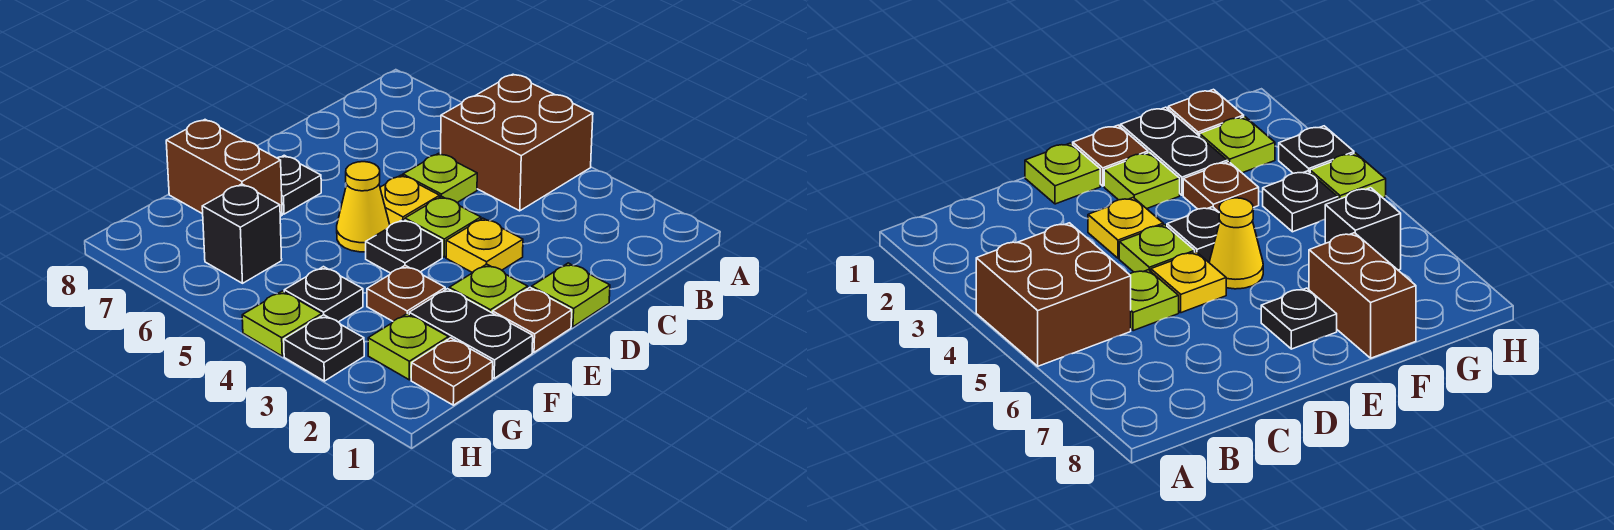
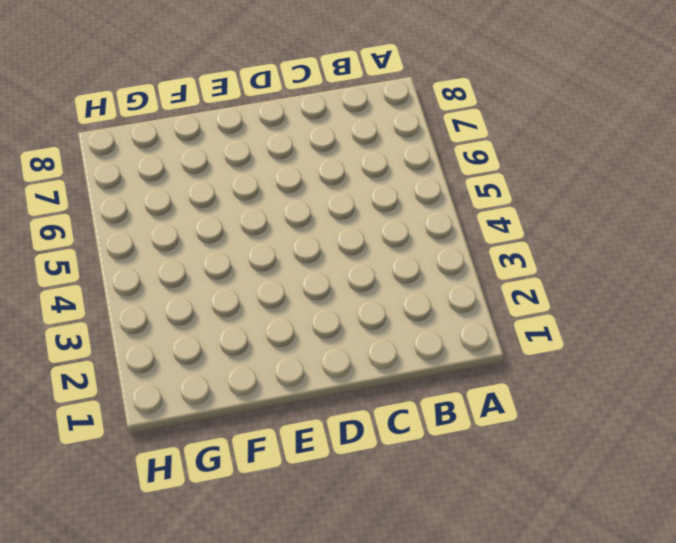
none -> brown 2x2 brick [441,74,593,211]
none -> lime 1x1 plate [403,153,477,202]
none -> lime 1x1 plate [532,263,610,327]

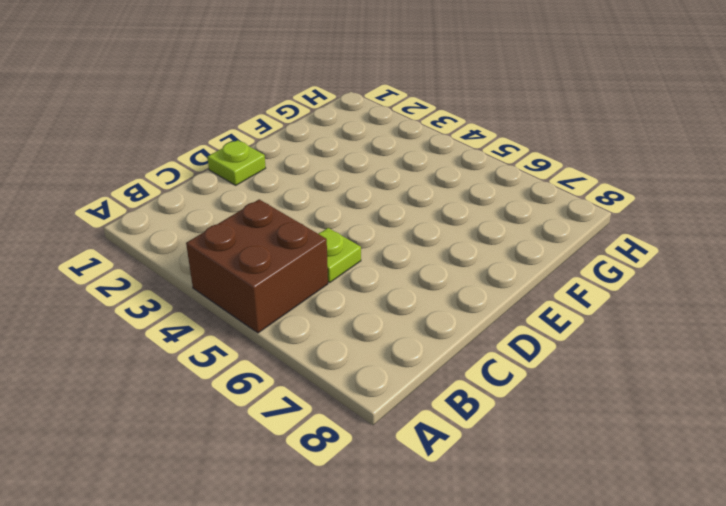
none -> yellow 1x1 plate [446,218,523,273]
none -> lime 1x1 plate [405,196,481,257]
none -> yellow 1x1 plate [380,175,440,225]

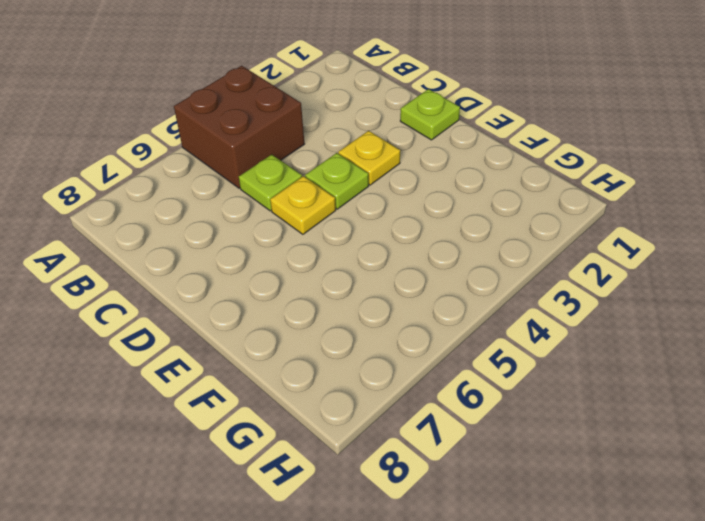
none -> brown 1x1 plate [493,288,572,352]
none -> lime 1x1 plate [449,264,528,313]
none -> black 1x1 plate [366,219,442,273]

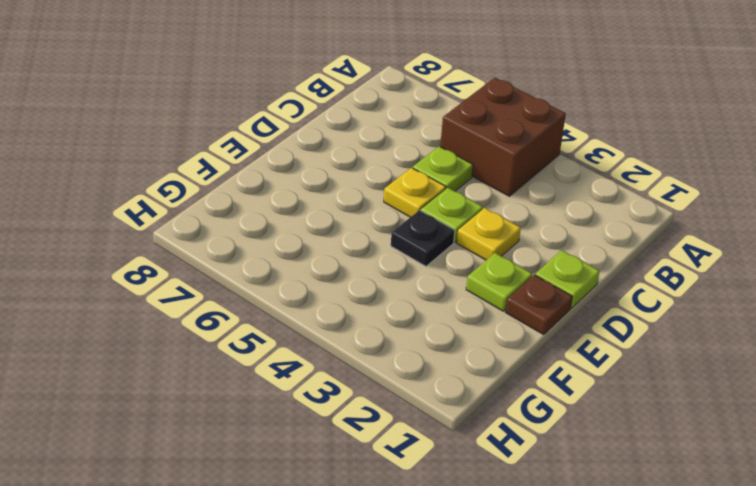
none -> yellow 1x1 cone [337,162,390,252]
none -> black 1x1 plate [278,155,321,214]
none -> black 1x2 plate [409,289,533,378]

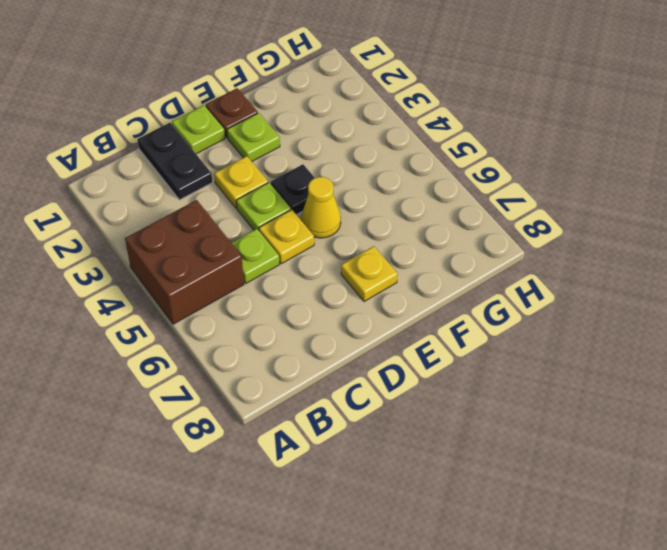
black 1x2 plate [137,123,212,200] -> black 1x2 plate moved to [409,289,533,378]
yellow 1x1 plate [341,246,398,302] -> black 1x1 plate [278,155,321,214]
none -> brown 1x1 plate [367,265,445,321]
none -> brown 1x2 brick [166,120,282,216]
none -> brown 1x1 plate [411,338,493,405]

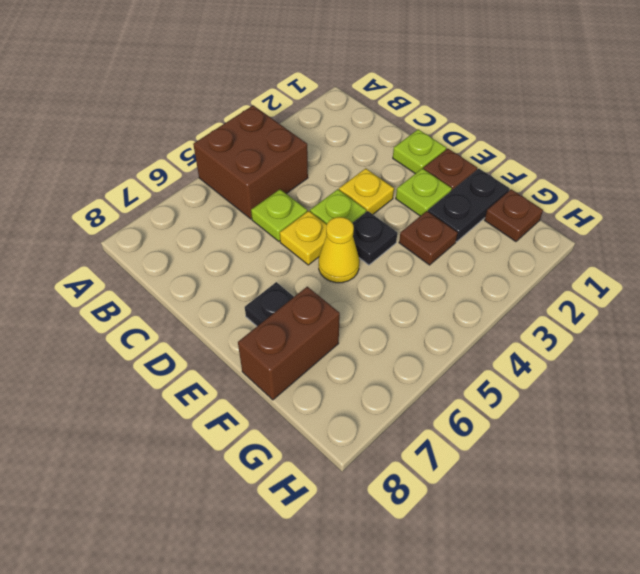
none -> lime 1x1 plate [368,314,448,380]
none -> black 1x1 plate [284,267,363,322]
none -> black 1x1 brick [202,184,282,283]

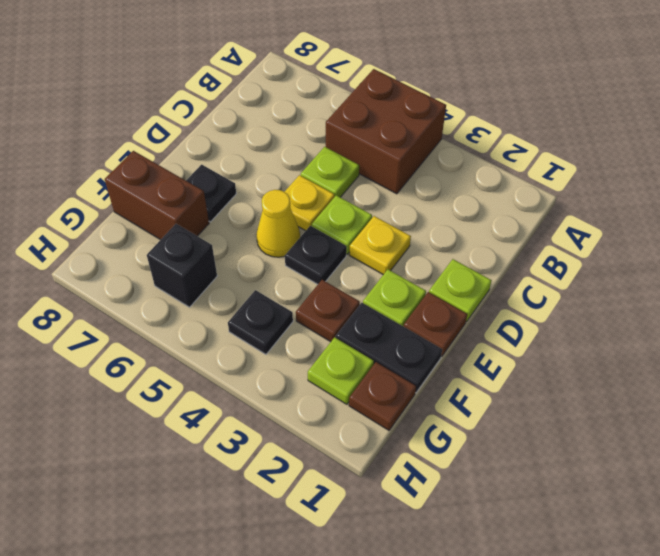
none -> black 1x1 plate [284,315,364,381]
none -> lime 1x1 plate [242,291,322,356]

